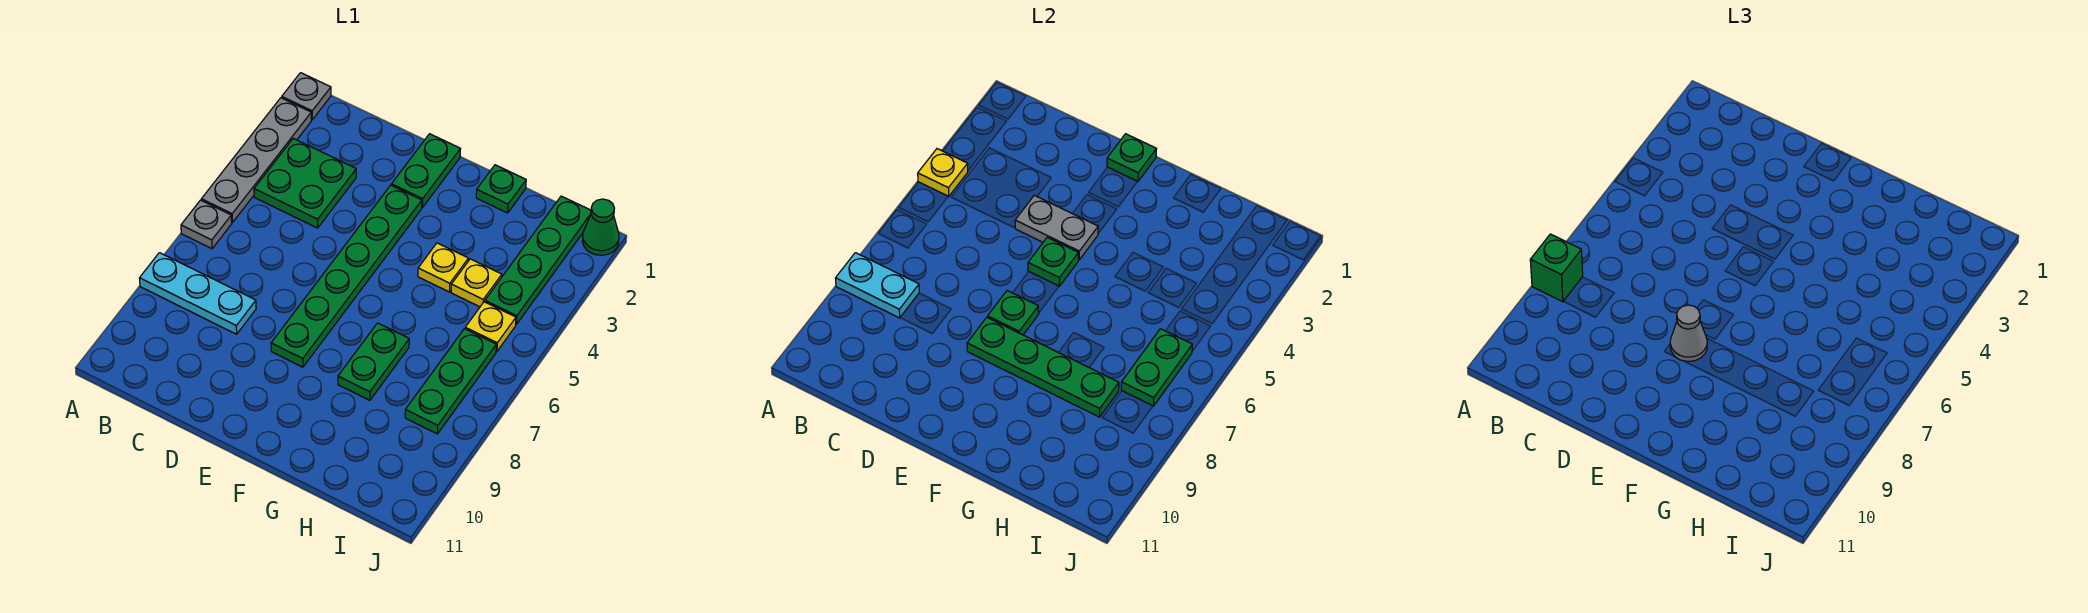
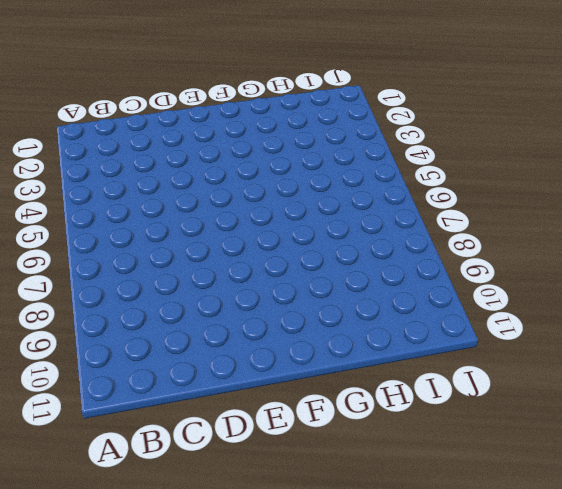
none -> grey 1x1 plate [282,73,331,120]
none -> grey 1x4 plate [201,98,311,223]
none -> grey 1x1 plate [181,200,232,249]

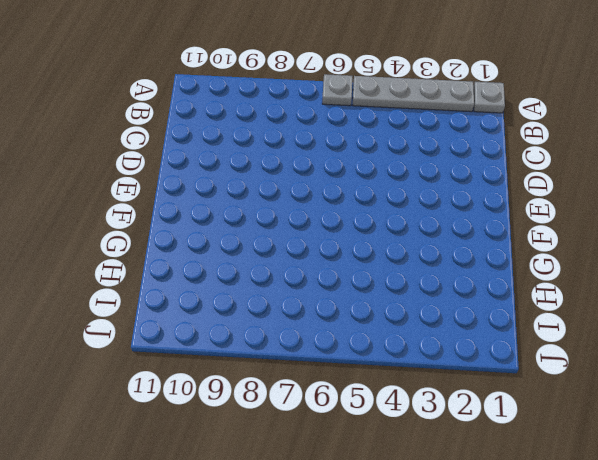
none -> cyan 1x3 plate [140,253,256,334]
none -> green 2x2 plate [254,139,356,228]
none -> green 1x2 plate [392,134,461,208]

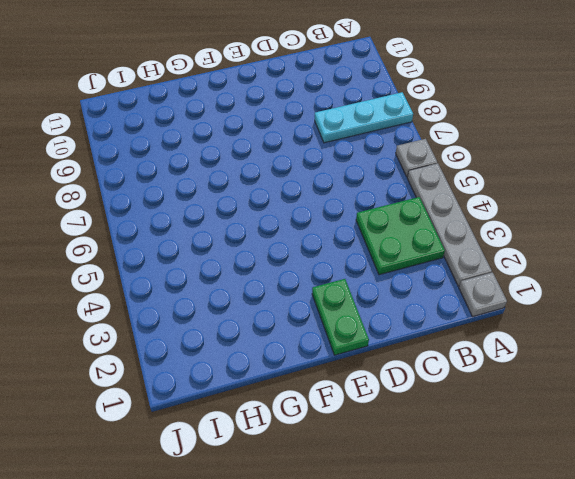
none -> green 1x6 plate [271,185,422,367]
none -> green 1x1 plate [476,165,526,213]
none -> yellow 1x1 plate [418,243,468,292]

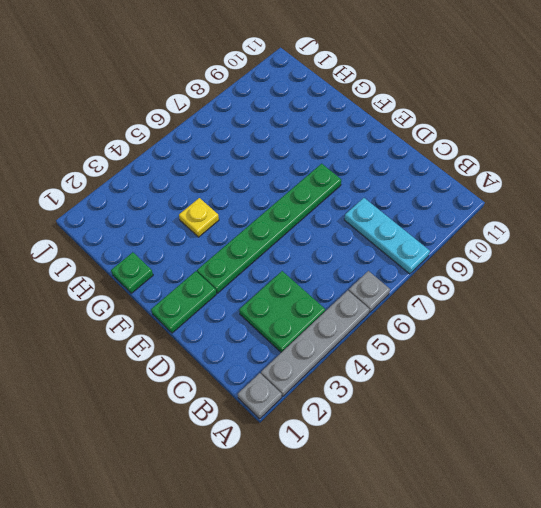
none -> green 1x2 plate [338,323,409,400]
none -> yellow 1x1 plate [451,259,502,307]
none -> green 1x4 plate [485,196,591,325]

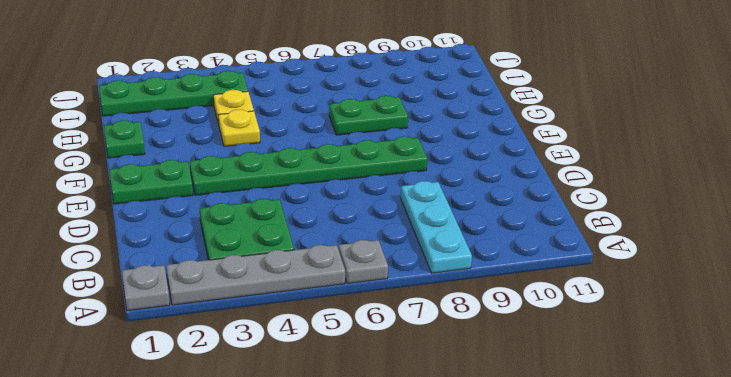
none -> yellow 1x1 plate [465,302,516,351]
none -> green 1x3 plate [405,329,496,434]
none -> green 1x1 cone [582,199,619,255]

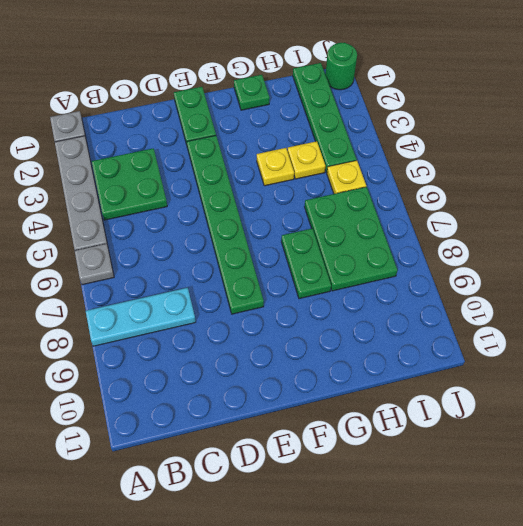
green 2x3 plate [305,187,398,291] -> green 1x3 plate [405,329,496,434]
green 1x1 round brick [325,43,357,90] -> green 1x1 cone [582,199,619,255]
none -> yellow 1x1 plate [918,149,968,197]
none -> cyan 1x2 plate [836,253,919,318]
none -> grey 1x2 plate [1015,195,1098,260]

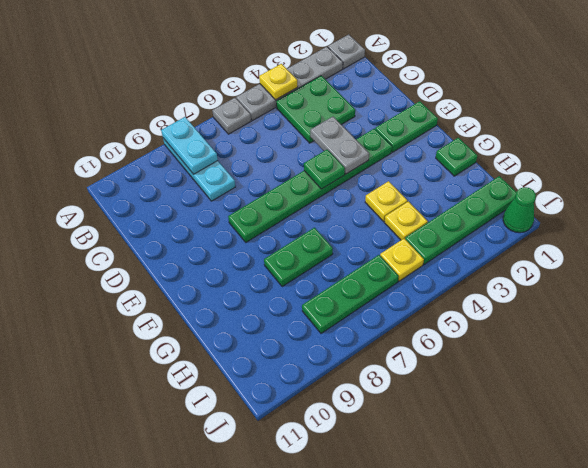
none -> green 1x1 plate [1107,134,1157,182]
none -> green 1x1 plate [988,291,1039,335]
none -> green 1x4 plate [967,317,1119,417]

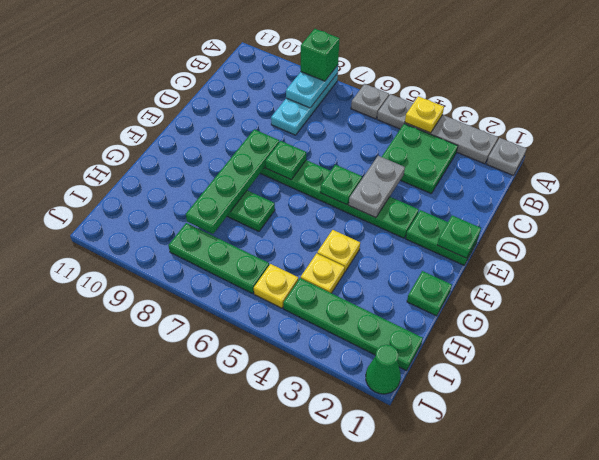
none -> green 1x2 plate [1121,329,1192,406]
none -> grey 1x1 cone [1670,305,1707,361]

